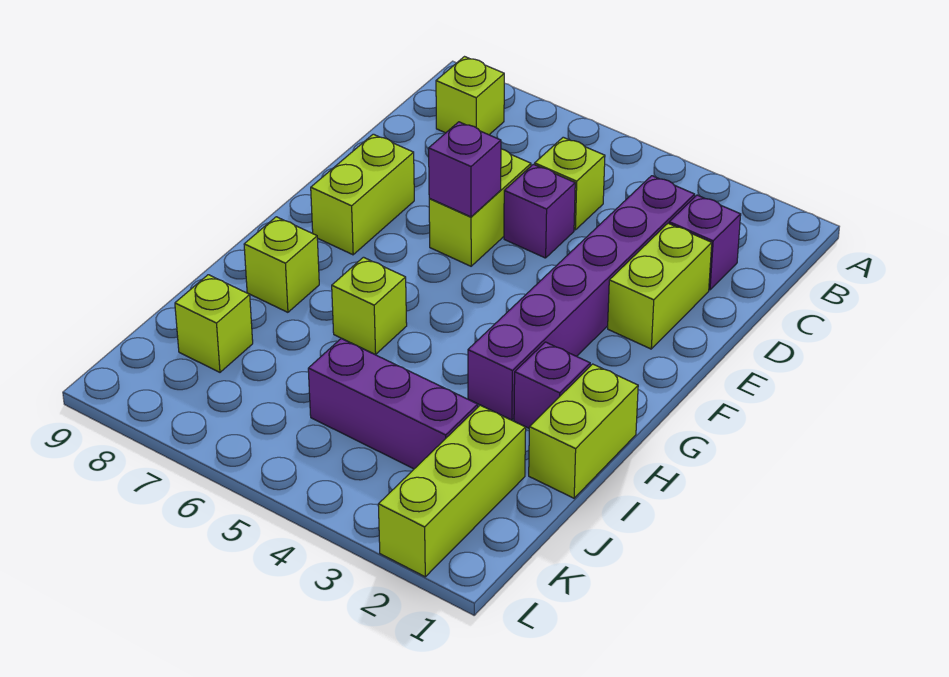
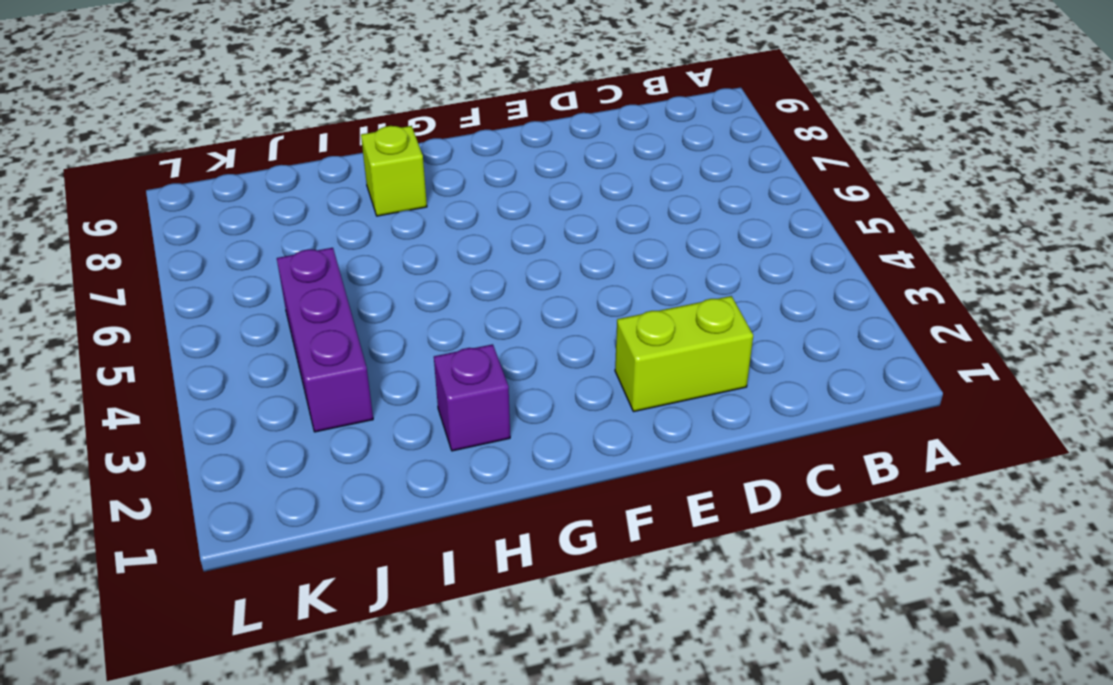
none -> lime 1x1 brick [436,57,504,135]
none -> purple 1x1 brick [669,195,741,290]
none -> purple 1x6 brick [468,176,695,420]

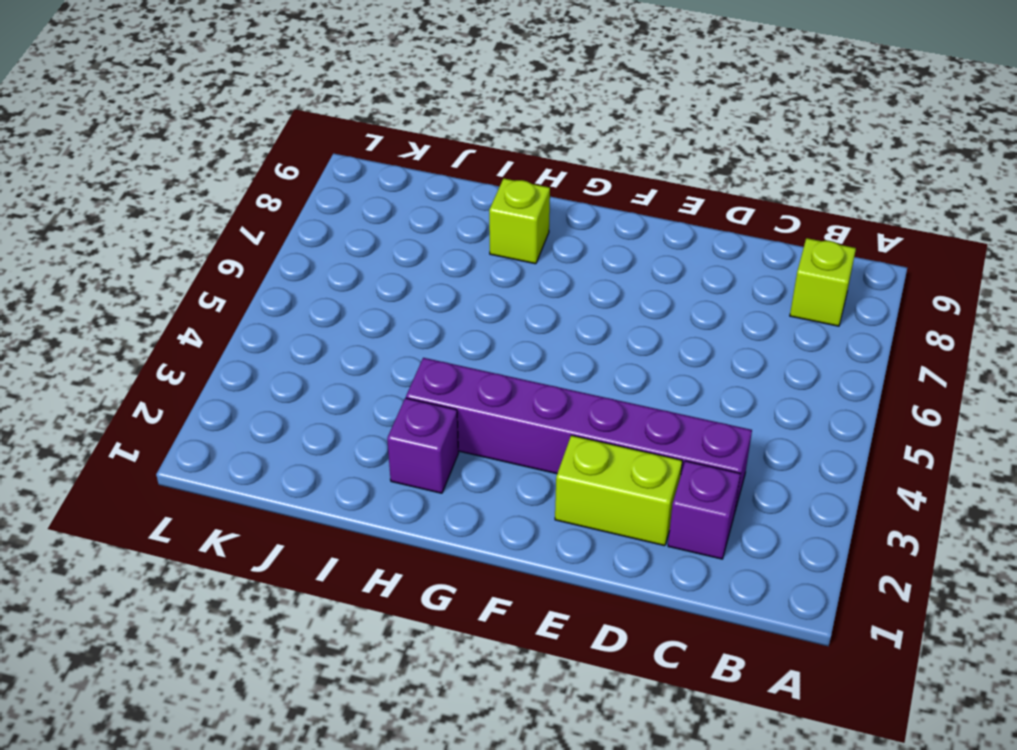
none -> lime 1x1 brick [535,137,605,230]
none -> purple 1x1 brick [504,164,575,258]
none -> lime 1x2 brick [429,149,531,266]

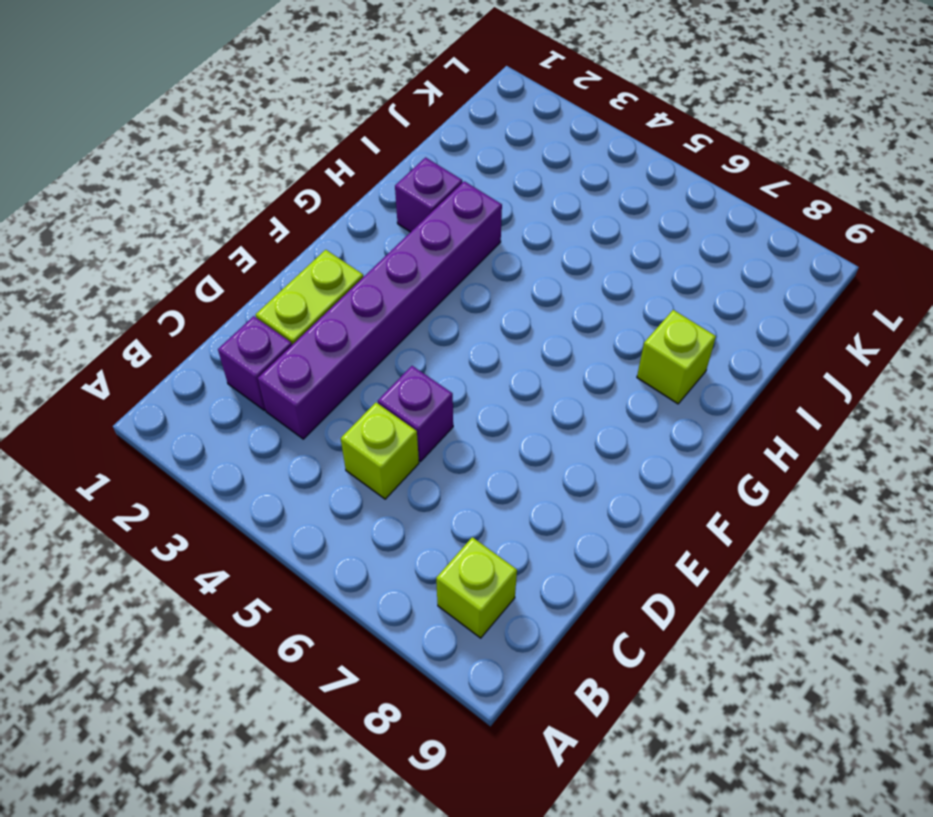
none -> lime 1x2 brick [429,149,531,266]
none -> lime 1x2 brick [311,134,414,255]
none -> lime 1x2 brick [529,364,638,498]

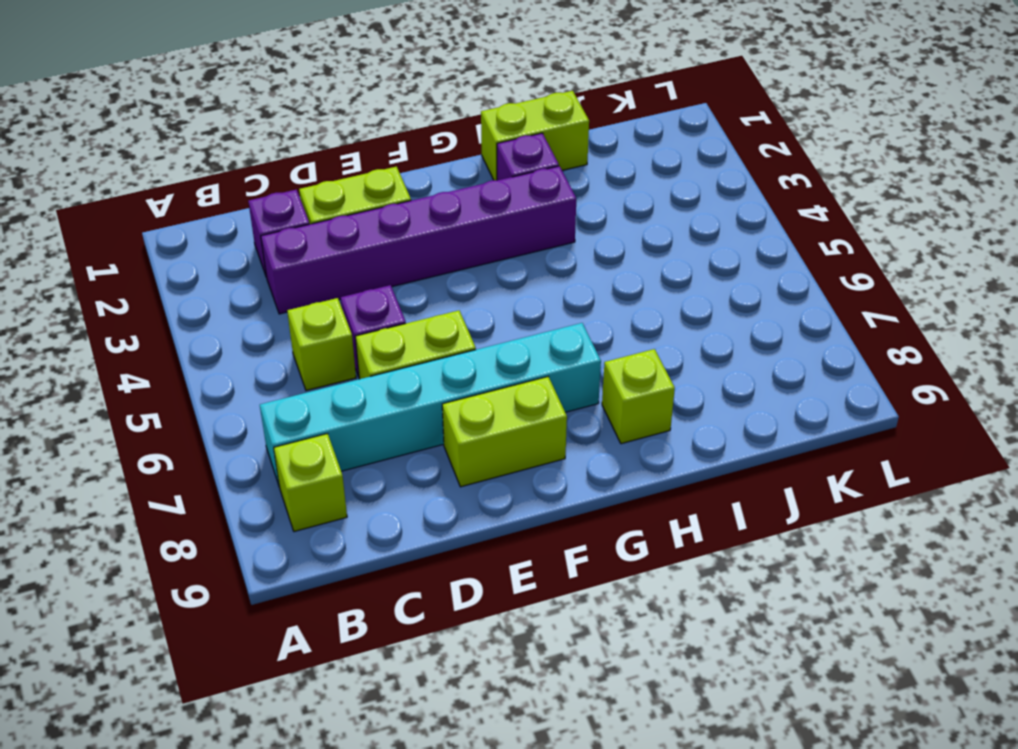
cyan 1x6 brick [260,323,601,487] -> none
none -> lime 1x1 brick [332,257,407,355]
none -> lime 1x3 brick [378,405,526,577]
none -> purple 1x3 brick [308,338,478,469]

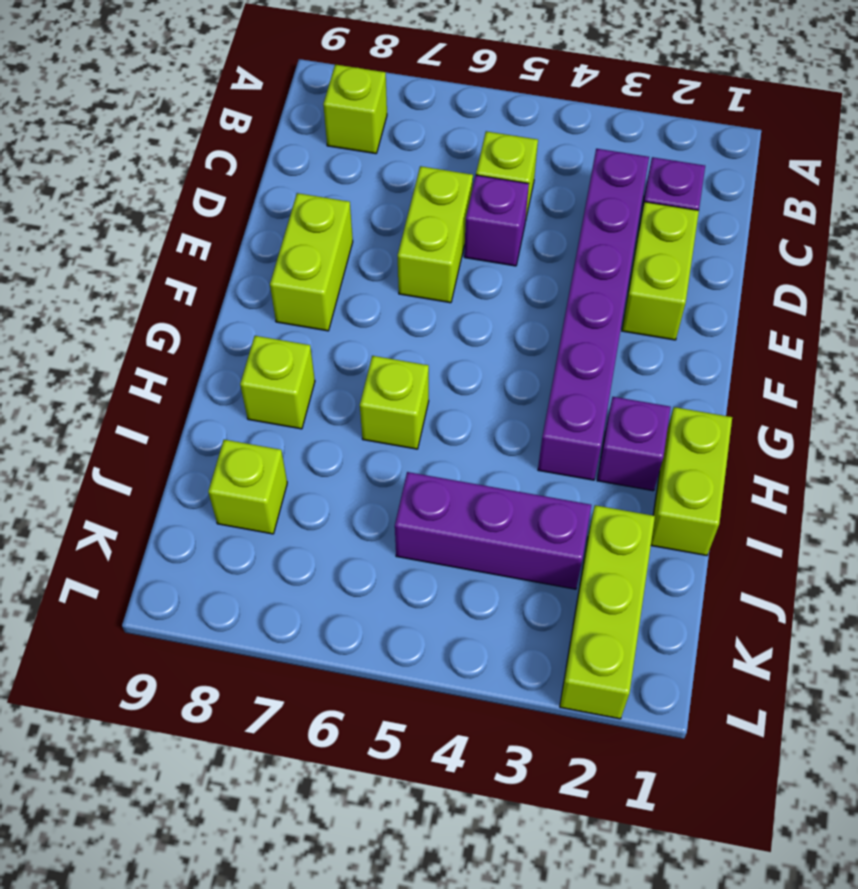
none -> purple 1x1 brick [429,122,501,217]

